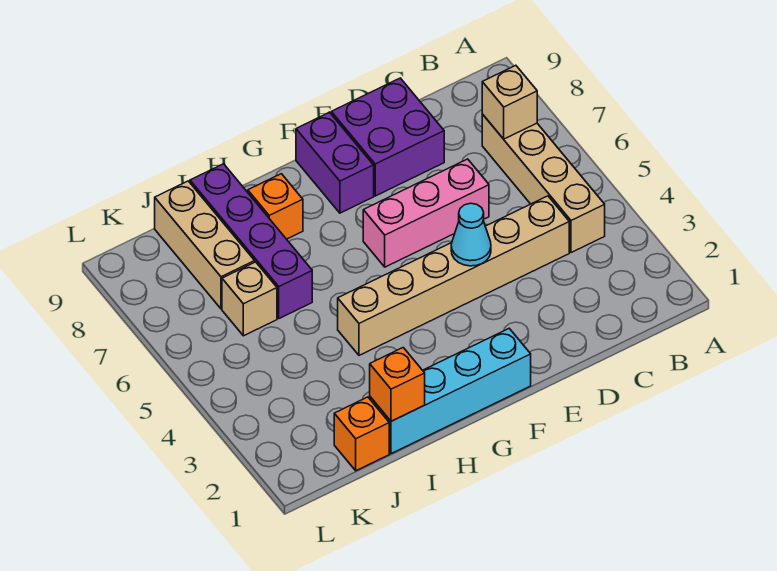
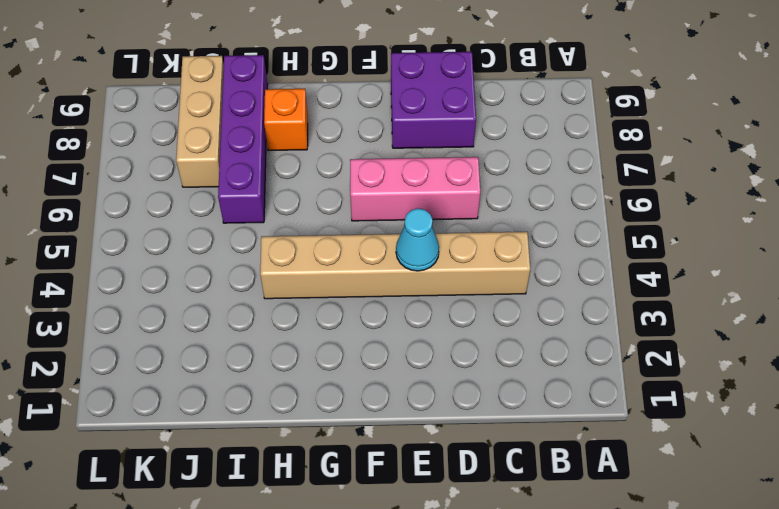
none -> tan 1x4 brick [482,114,605,253]
none -> cyan 1x4 brick [370,329,531,454]
none -> purple 1x2 brick [296,112,374,213]

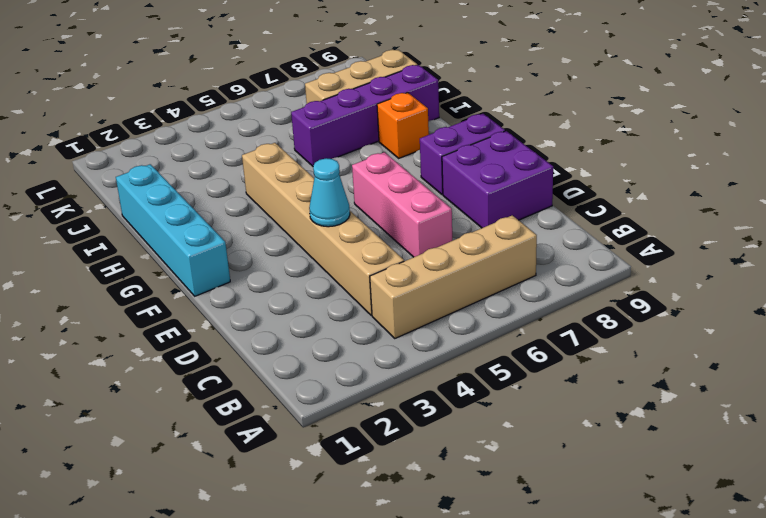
none -> orange 1x1 brick [334,397,389,471]
none -> tan 1x1 brick [222,262,277,336]
none -> tan 1x1 brick [482,65,537,139]

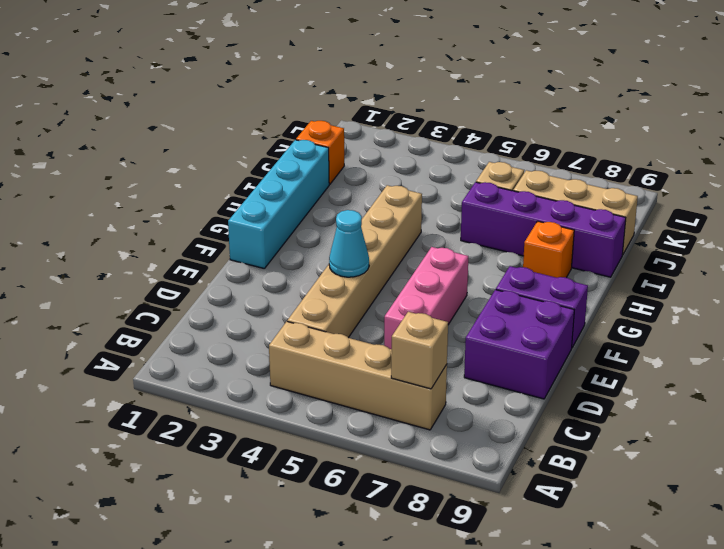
none -> orange 1x1 brick [370,348,425,421]

